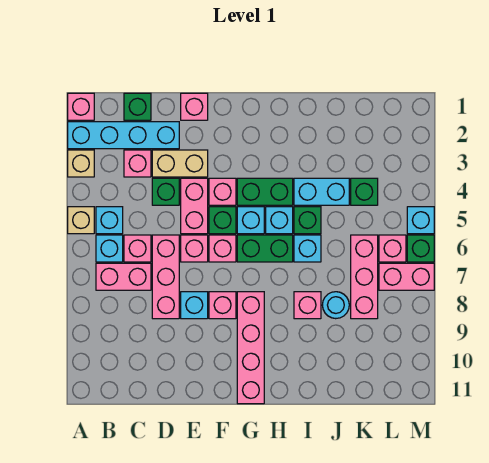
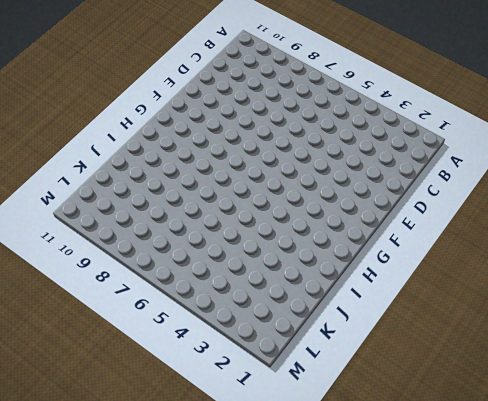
none -> pink 1x1 brick [68,93,94,120]
none -> cyan 1x4 brick [68,122,179,149]
none -> tan 1x1 brick [68,150,94,177]
none -> tan 1x1 brick [68,207,94,234]

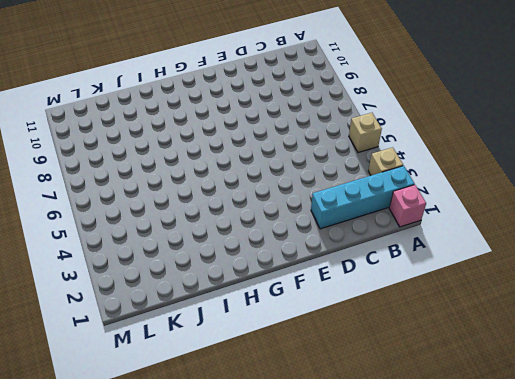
none -> cyan 1x1 brick [96,207,123,234]
none -> cyan 1x1 brick [96,235,123,262]
none -> pink 1x2 brick [96,263,151,290]
none -> green 1x1 brick [124,93,151,120]

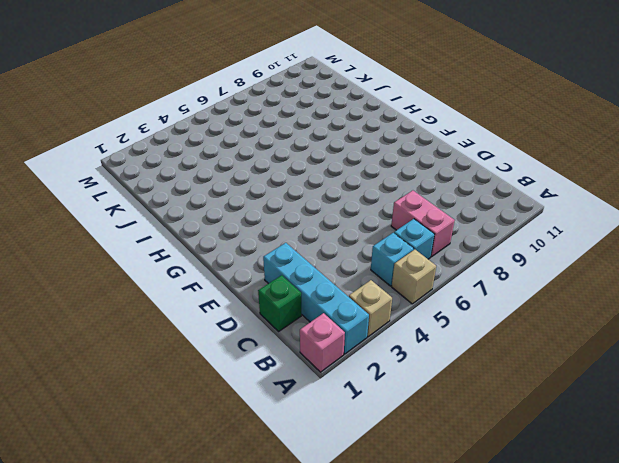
none -> pink 1x1 brick [124,150,151,177]
none -> pink 1x1 brick [124,235,151,262]
none -> tan 1x2 brick [152,150,208,177]
none -> green 1x1 brick [152,178,179,205]

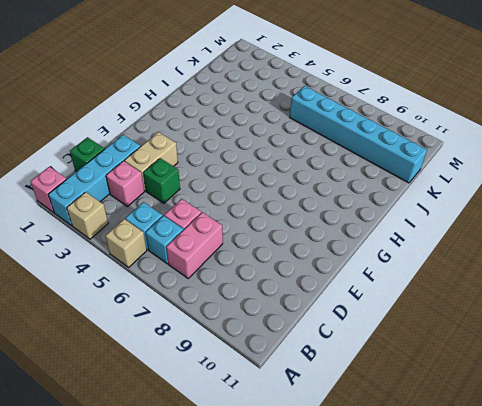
cyan 1x6 brick [290,86,427,183] -> pink 1x3 brick [351,235,378,319]
none -> pink 1x3 brick [152,235,179,319]
none -> pink 1x1 brick [181,93,208,120]
none -> pink 1x2 brick [181,178,208,234]
none -> pink 1x1 brick [181,235,208,262]

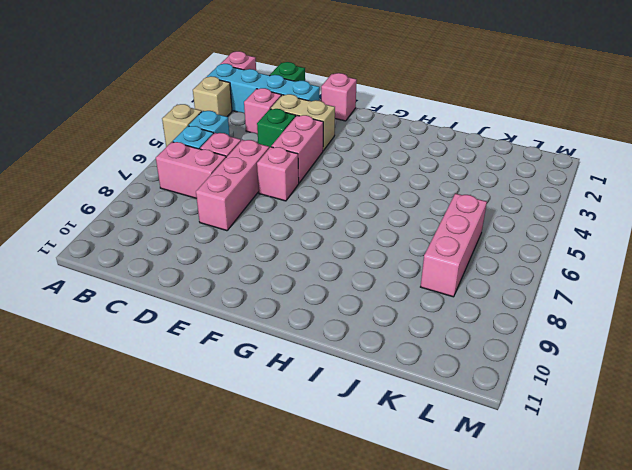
none -> cyan 1x1 brick [181,292,208,319]
none -> pink 1x1 brick [209,178,236,205]
none -> green 1x1 brick [209,207,236,234]
none -> pink 1x1 brick [209,235,236,262]

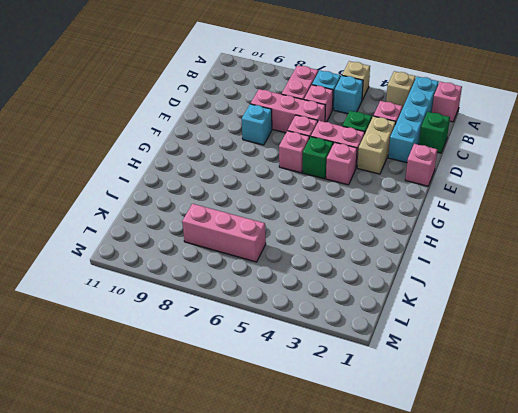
none -> pink 1x1 brick [209,292,236,319]
none -> green 1x2 brick [237,178,293,205]
none -> cyan 1x1 brick [237,207,264,234]
none -> green 1x2 brick [237,235,293,262]

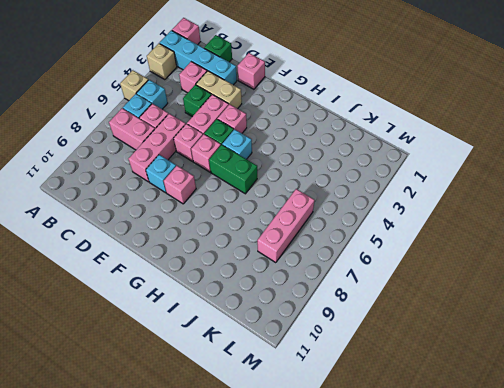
none -> green 1x2 brick [237,178,293,205]
none -> pink 1x4 brick [237,292,264,404]
none -> cyan 1x1 brick [266,207,293,234]
none -> cyan 1x2 brick [294,178,349,205]

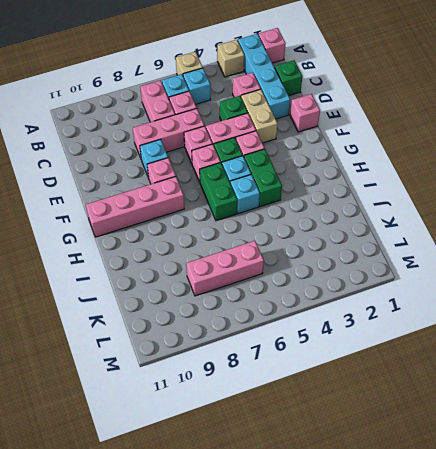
none -> cyan 1x2 brick [294,178,349,205]
none -> green 1x1 brick [294,207,321,234]
none -> cyan 1x1 brick [294,235,321,262]
none -> pink 1x1 brick [294,292,321,319]

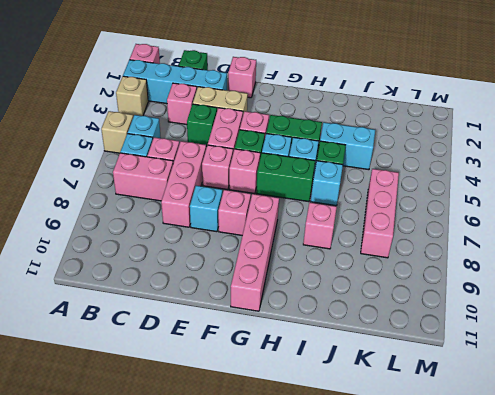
none -> cyan 1x1 round brick [322,292,349,319]
none -> green 1x1 brick [351,178,378,205]
none -> pink 1x1 brick [379,235,406,262]
none -> pink 1x2 brick [379,263,434,290]

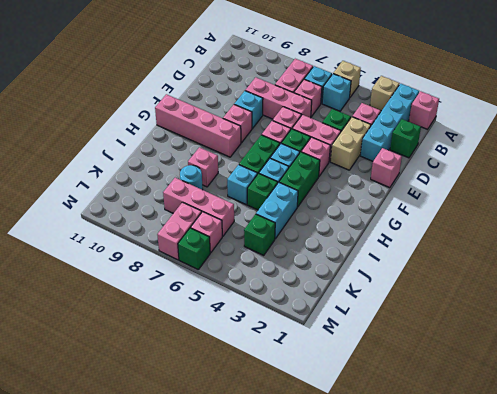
none -> cyan 1x1 brick [407,207,434,234]

